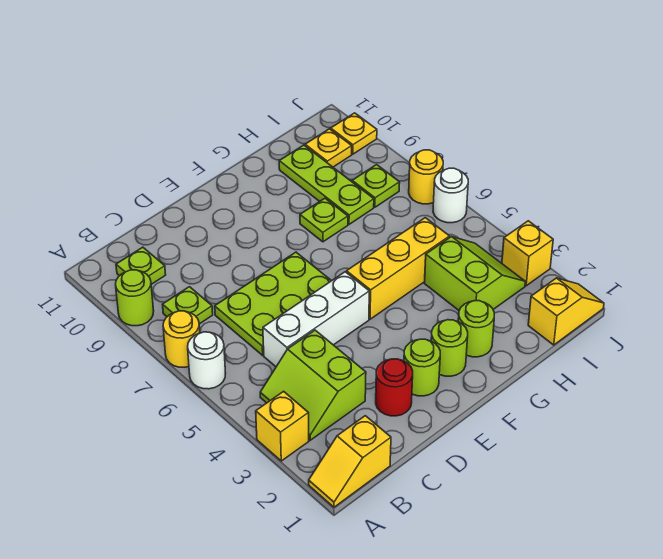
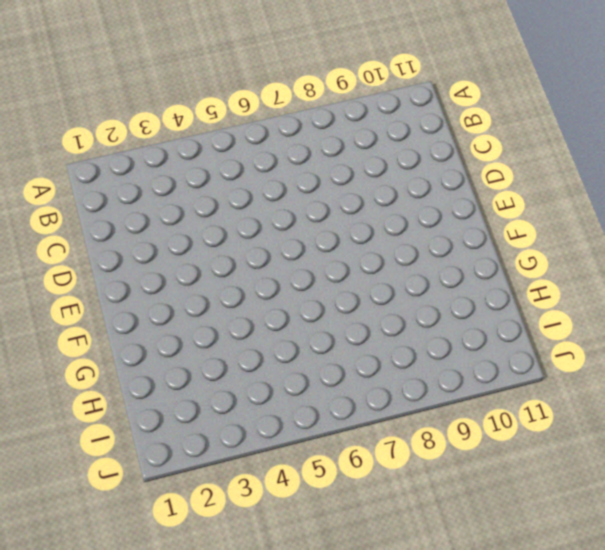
none -> yellow 1x2 slope [309,416,391,507]
none -> yellow 1x1 brick [256,391,309,461]
none -> white 1x1 round brick [188,332,226,389]

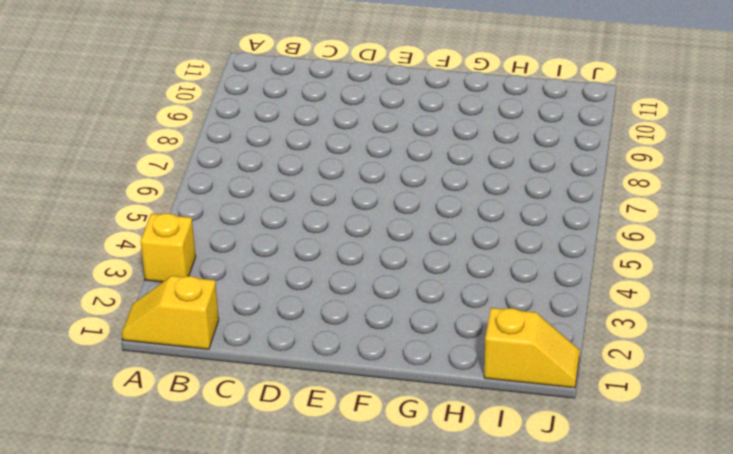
none -> white 1x1 round brick [188,332,226,389]
none -> yellow 1x1 round brick [163,311,200,367]
none -> lime 1x1 round brick [116,270,154,326]

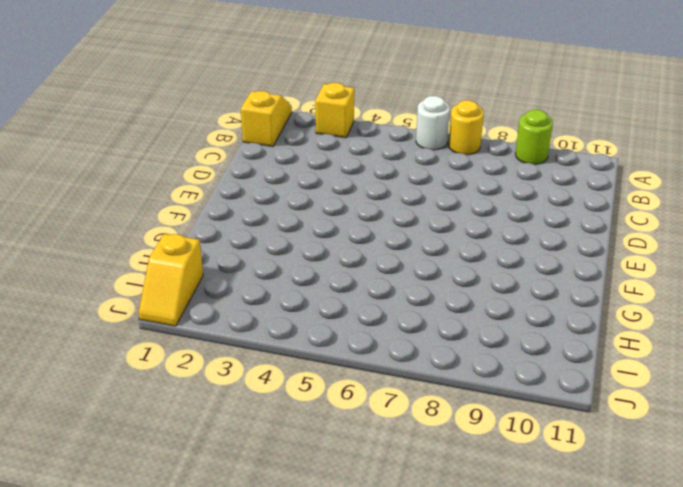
none -> lime 2x2 slope [260,330,366,440]
none -> lime 1x1 plate [162,287,213,324]
none -> lime 1x1 plate [116,247,166,284]

